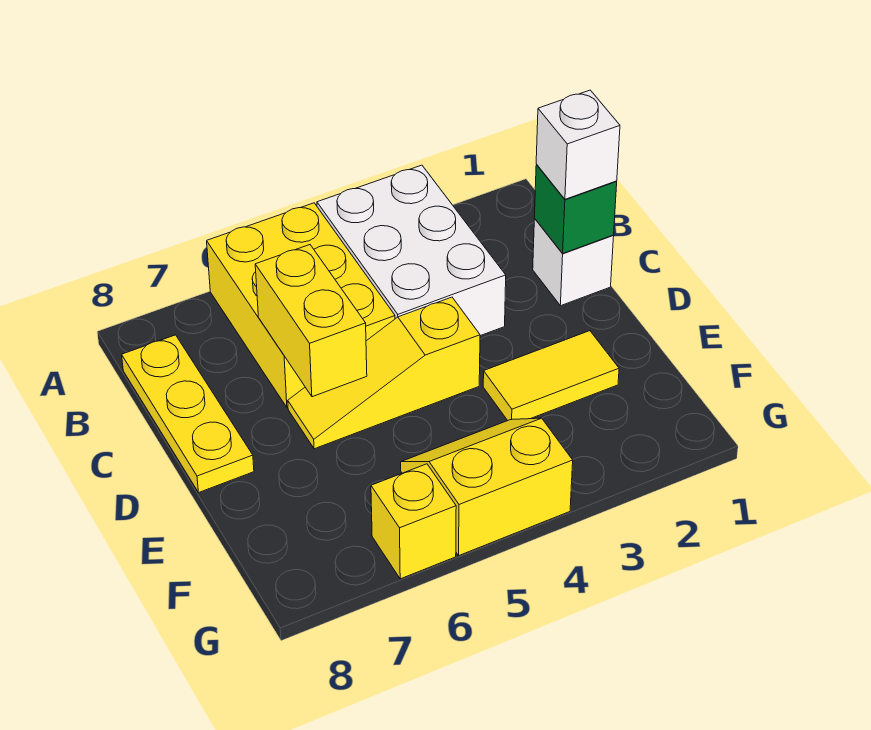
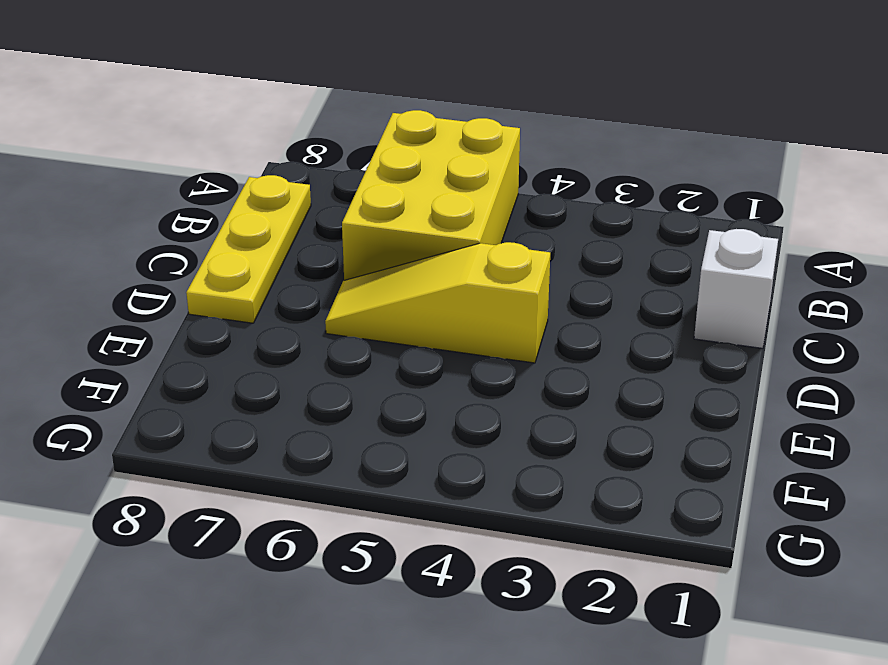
none -> white 2x3 brick [317,165,506,336]
none -> yellow 1x2 tile [483,331,619,420]

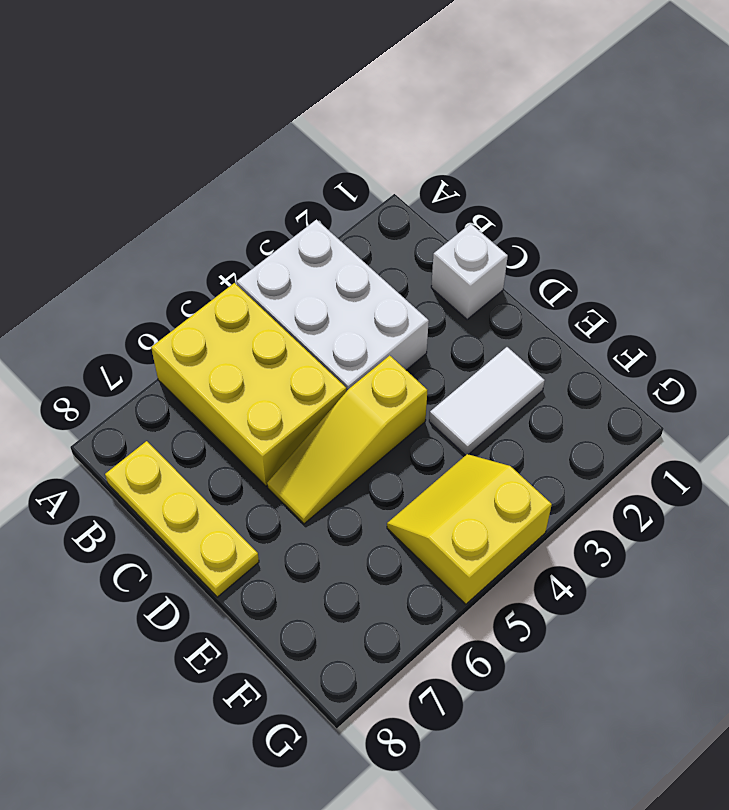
white 1x2 tile [429,347,545,455] -> yellow 1x2 tile [483,331,619,420]
none -> yellow 1x1 brick [371,464,456,579]
none -> green 1x1 brick [534,165,617,253]

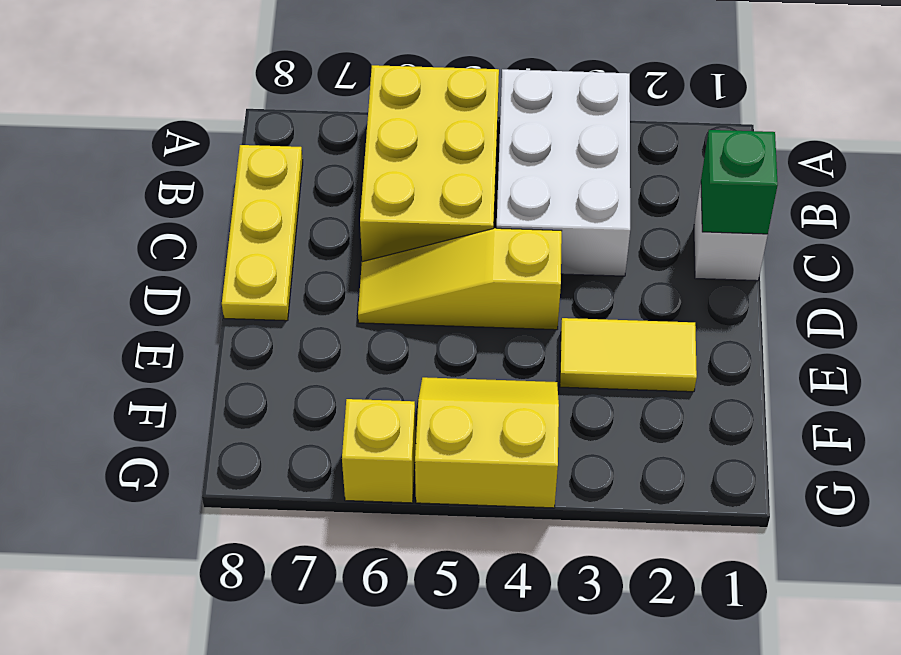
none -> yellow 1x2 brick [255,245,367,397]
none -> white 1x1 brick [536,90,620,199]

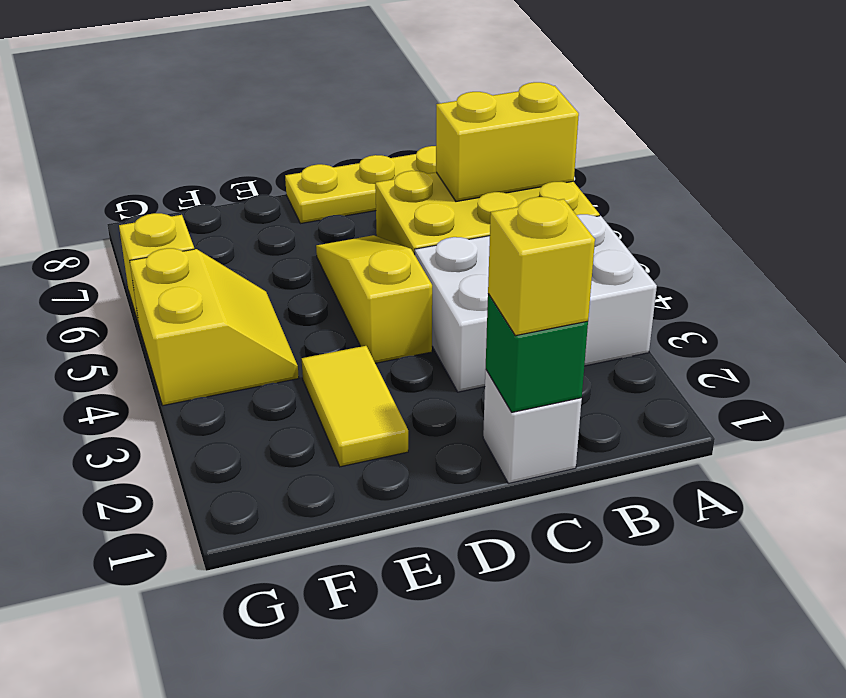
yellow 1x2 brick [436,82,579,201] -> yellow 1x2 brick moved to [255,245,367,397]
yellow 1x1 brick [488,197,595,336] -> white 1x1 brick [536,90,620,199]

